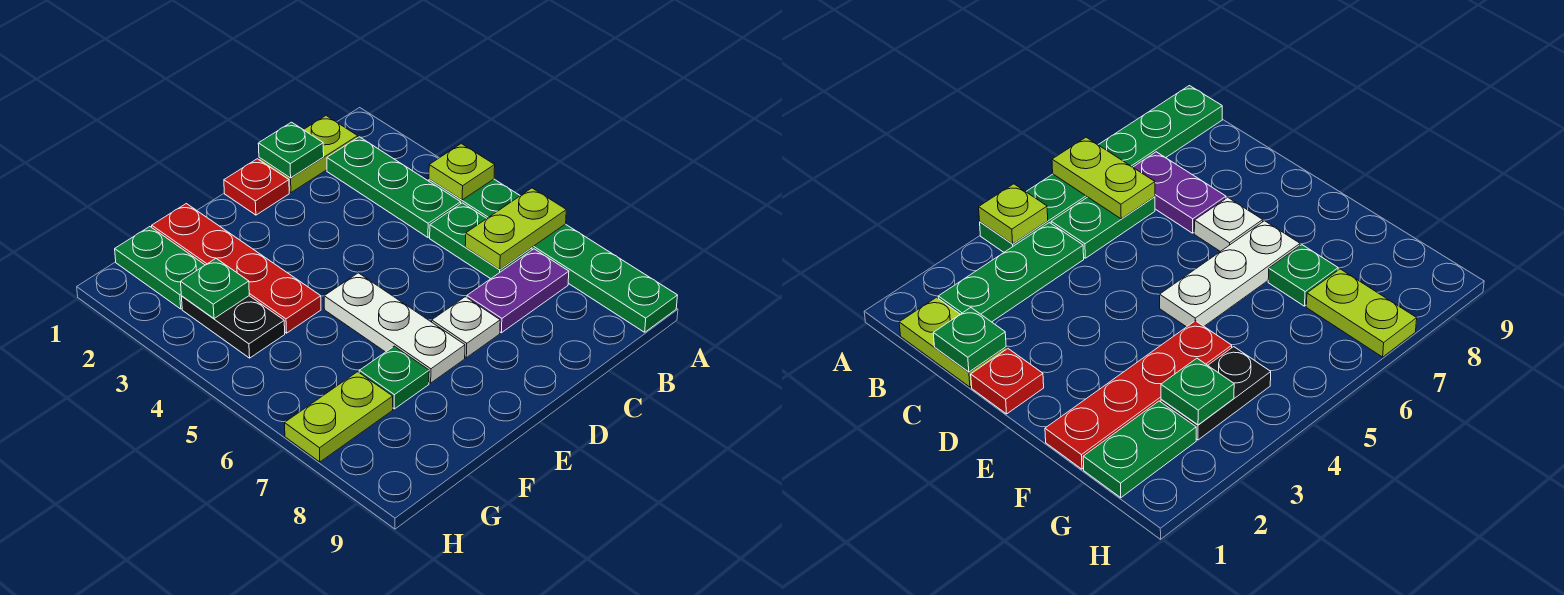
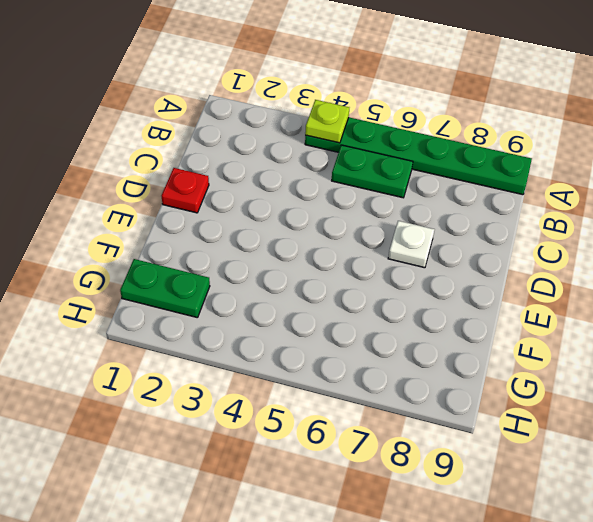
none -> lime 1x2 plate [259,116,358,192]
none -> green 1x3 plate [327,137,461,237]
none -> purple 1x2 plate [467,249,569,333]

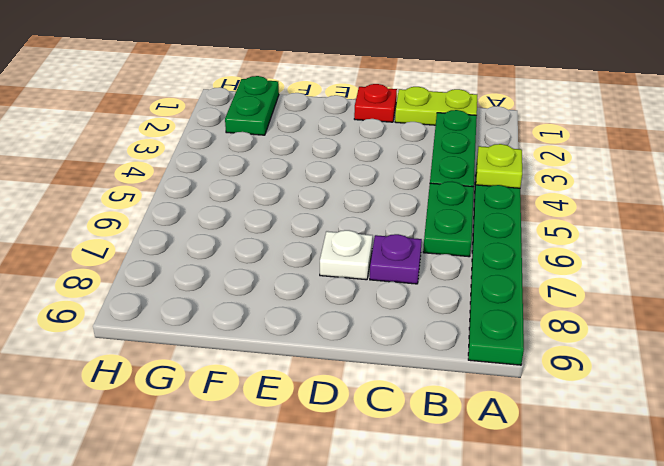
purple 1x1 plate [370,234,422,284] -> purple 1x2 plate [467,249,569,333]
none -> white 1x3 plate [324,273,465,383]
none -> red 1x4 plate [152,204,321,333]
none -> green 1x1 plate [359,346,429,409]

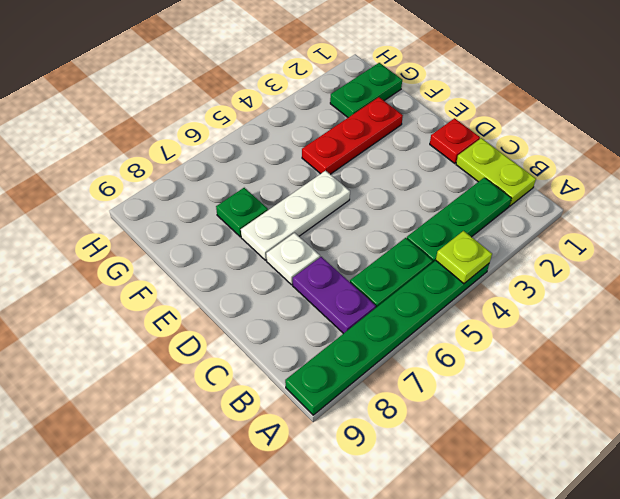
red 1x3 plate [302,97,403,174] -> red 1x4 plate [152,204,321,333]
none -> black 1x2 plate [182,296,285,358]
none -> lime 1x2 plate [285,372,393,462]
none -> lime 1x2 plate [465,188,566,270]

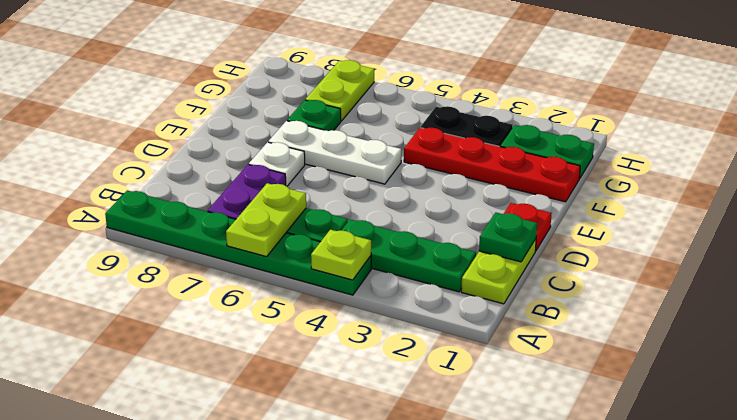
none -> green 1x1 plate [181,258,249,319]

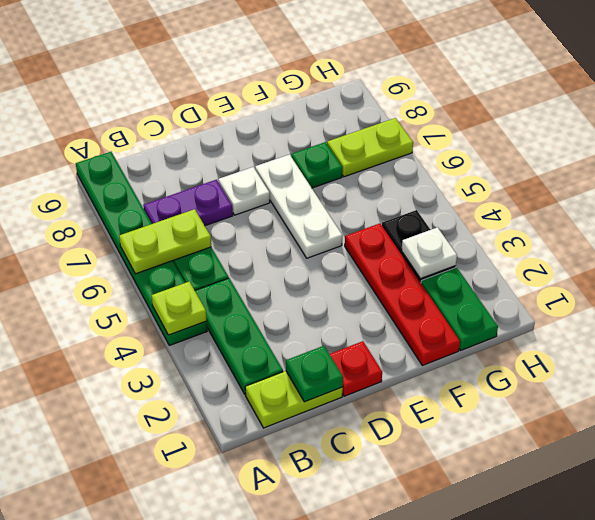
white 1x1 plate [401,227,457,279] -> green 1x1 plate [181,258,249,319]

